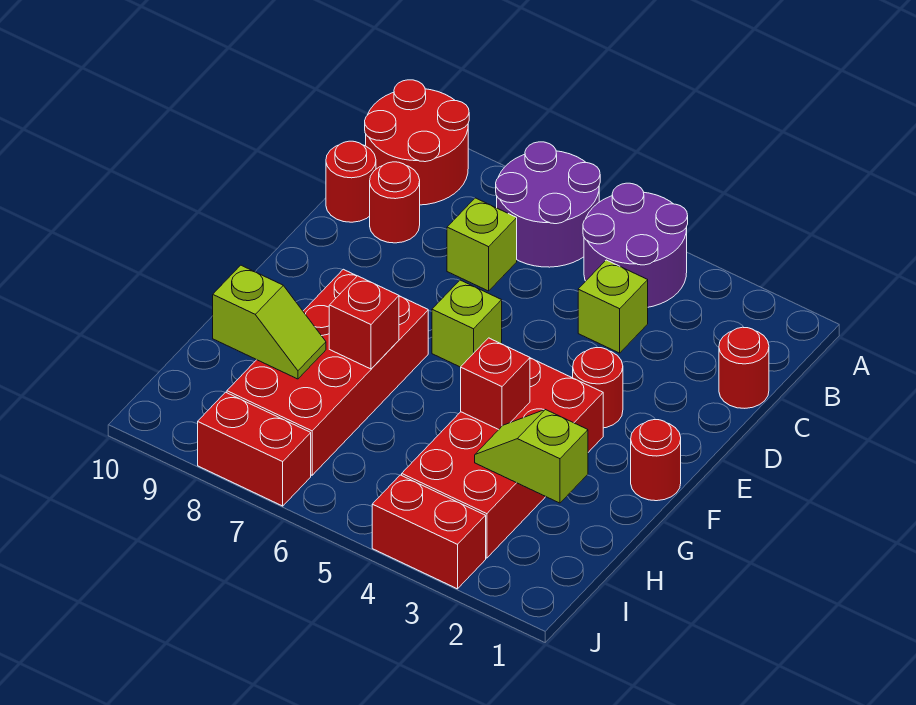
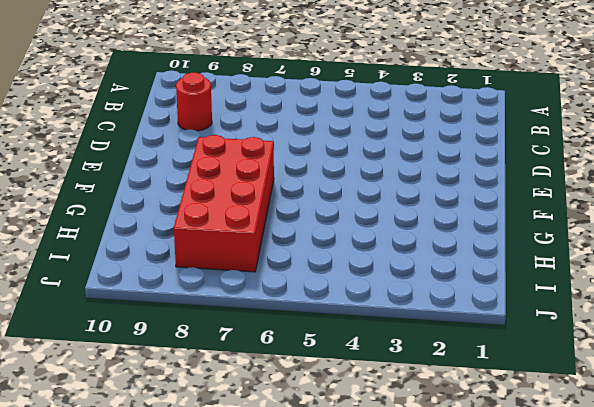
none -> purple 2x2 round brick [583,183,688,307]
none -> purple 2x2 round brick [496,142,600,267]
none -> red 2x2 round brick [365,80,469,205]

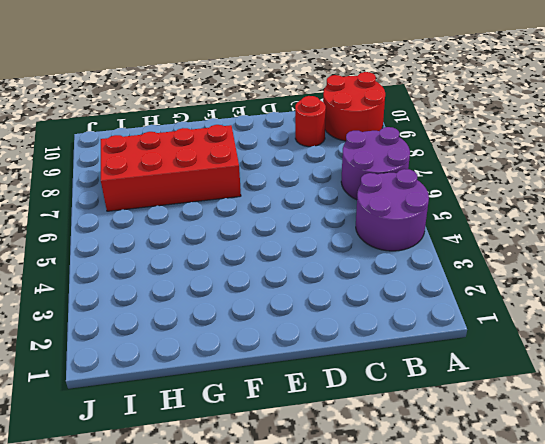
none -> red 1x1 round brick [719,327,769,408]
none -> lime 1x1 brick [578,260,648,353]
none -> lime 1x1 brick [447,198,517,291]

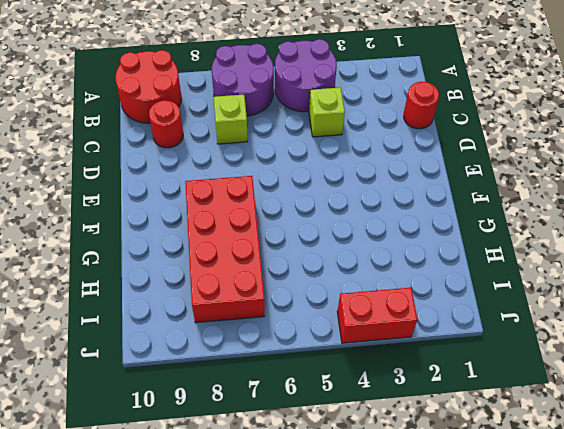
none -> red 1x1 round brick [326,141,376,222]
none -> red 1x1 round brick [573,348,623,428]
none -> lime 1x1 brick [432,280,502,367]

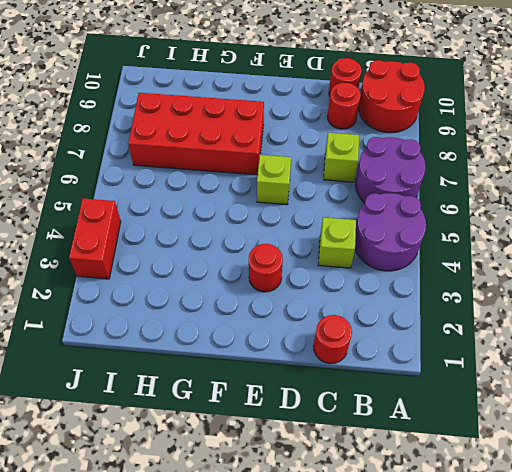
none -> red 1x1 round brick [631,420,681,501]
none -> red 2x4 brick [402,358,603,558]
none -> red 1x2 brick [198,392,311,506]

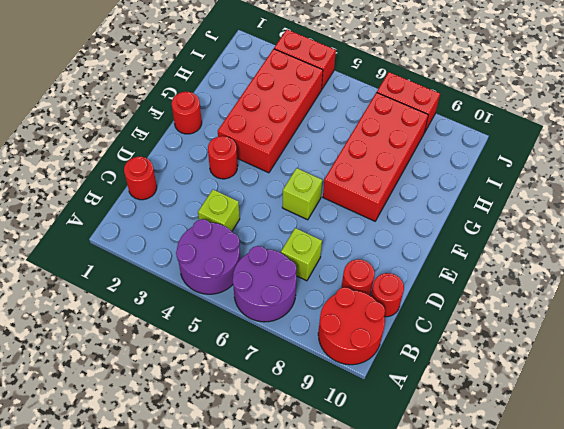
none -> red 1x1 brick [461,338,530,430]
none -> red 1x1 brick [329,276,399,369]
none -> lime 1x2 slope [475,410,588,503]

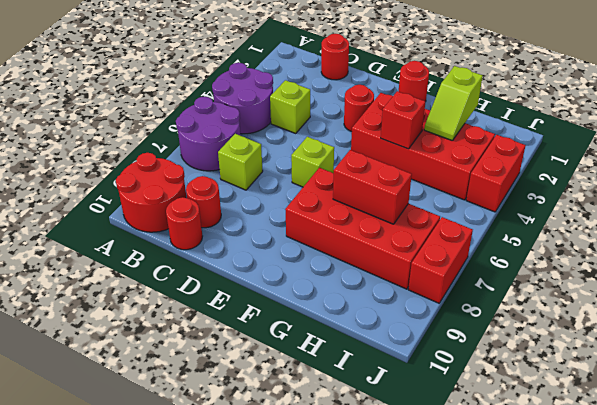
red 1x2 brick [333,150,412,224] -> red 1x1 brick [329,276,399,369]
none -> lime 1x2 slope [213,265,326,379]

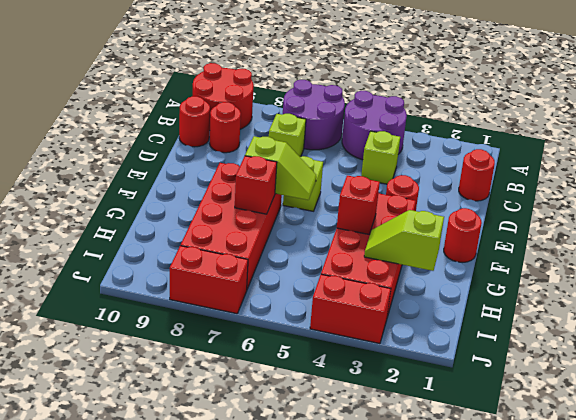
lime 1x2 slope [245,136,316,200] -> lime 1x2 slope moved to [213,265,326,379]

